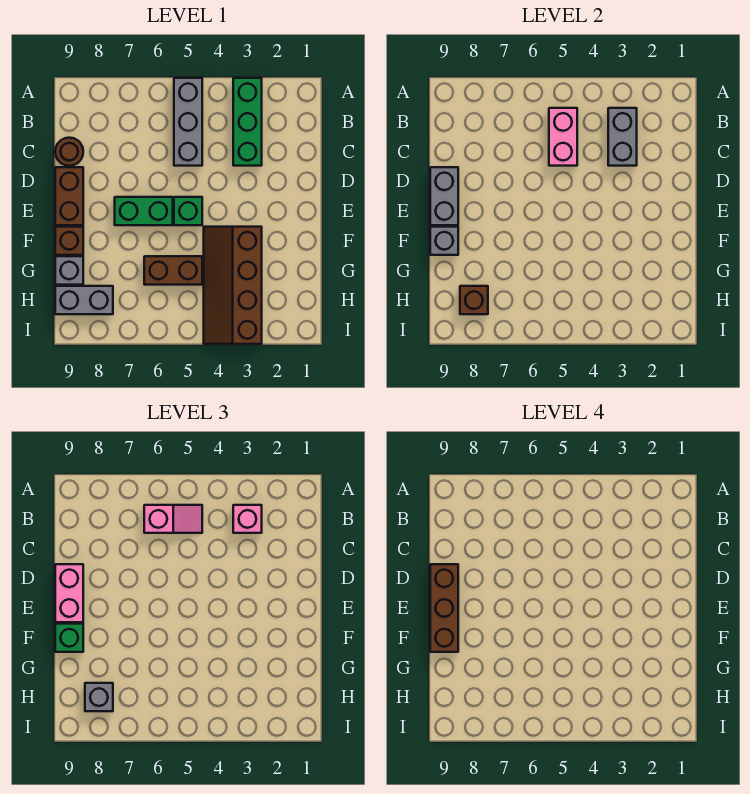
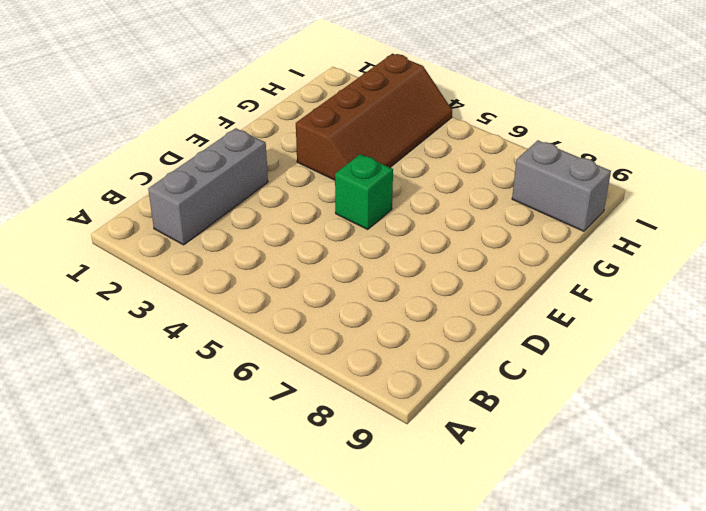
grey 1x3 brick [148,128,268,245] -> grey 1x3 brick moved to [174,78,202,166]
none -> green 1x3 brick [233,78,262,166]
none -> brown 1x1 round brick [55,138,83,166]
none -> brown 1x2 brick [55,167,83,225]

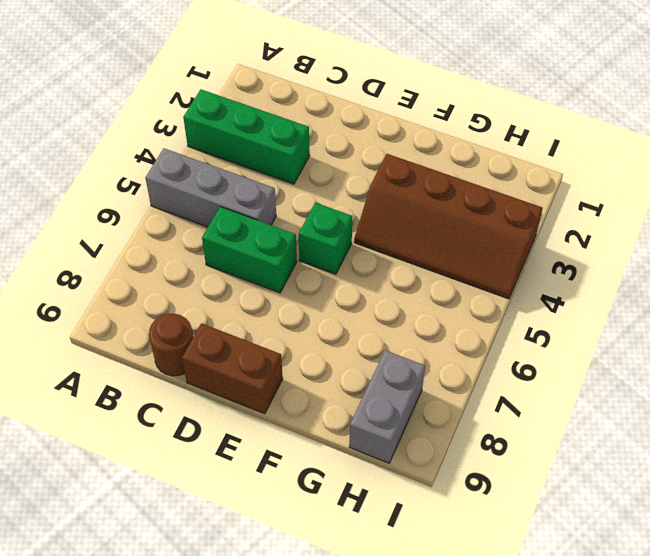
green 1x2 brick [202,207,297,293] -> green 1x2 brick turned to [115,197,173,225]
none -> brown 1x1 brick [55,227,83,255]
none -> brown 1x2 brick [144,256,202,285]
none -> grey 1x1 brick [55,256,83,285]

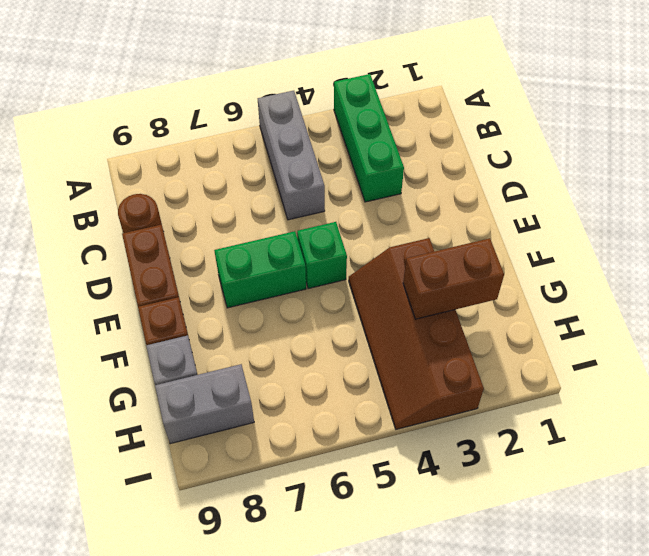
brown 1x2 brick [403,238,504,319] -> brown 1x2 brick moved to [144,256,202,285]
none -> grey 1x2 brick [608,108,637,166]
none -> pink 1x2 brick [549,108,577,166]
none -> grey 1x2 brick [430,167,458,225]

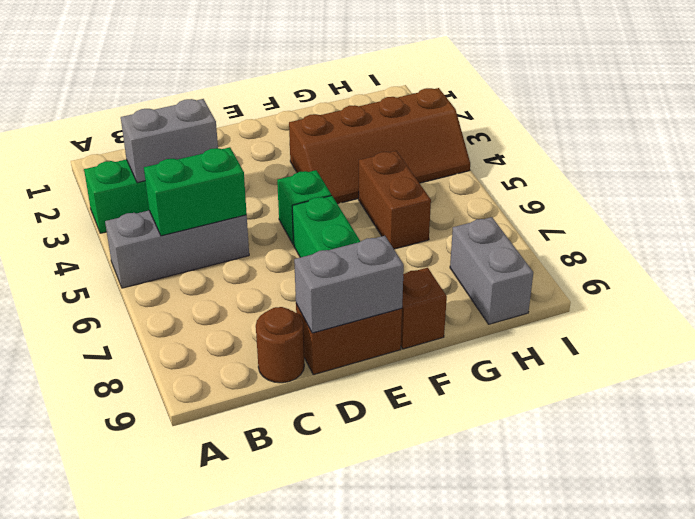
green 1x2 brick [144,147,247,236] -> pink 1x2 brick [549,108,577,166]
none -> grey 1x1 brick [55,256,83,285]
none -> grey 1x1 brick [430,227,458,255]
none -> brown 1x1 brick [460,286,488,314]

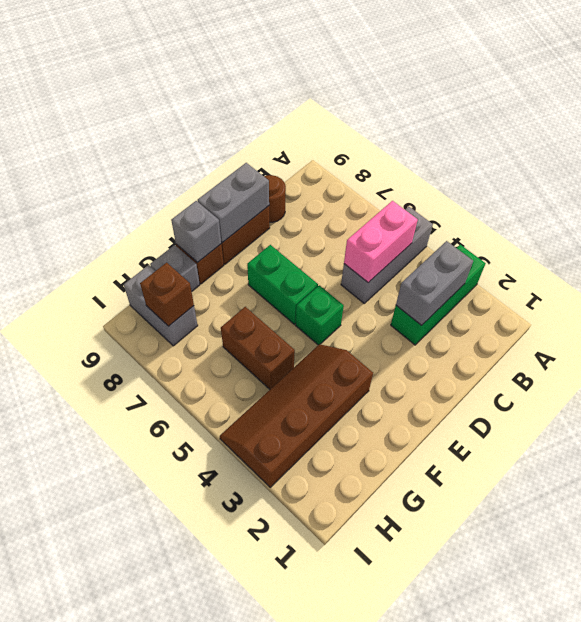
none -> pink 1x1 brick [233,505,262,533]
none -> pink 1x2 slope [144,505,202,533]
none -> pink 1x2 brick [55,564,83,622]

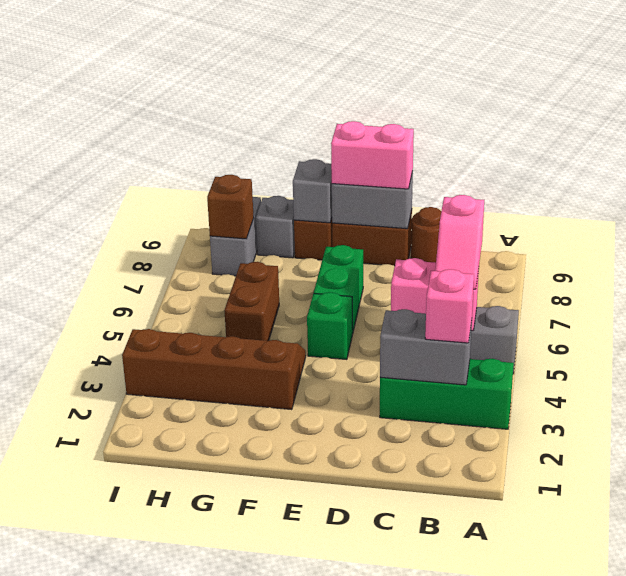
none -> green 1x1 brick [55,624,83,652]
none -> grey 1x1 brick [85,683,113,711]
none -> brown 1x3 brick [430,564,458,652]

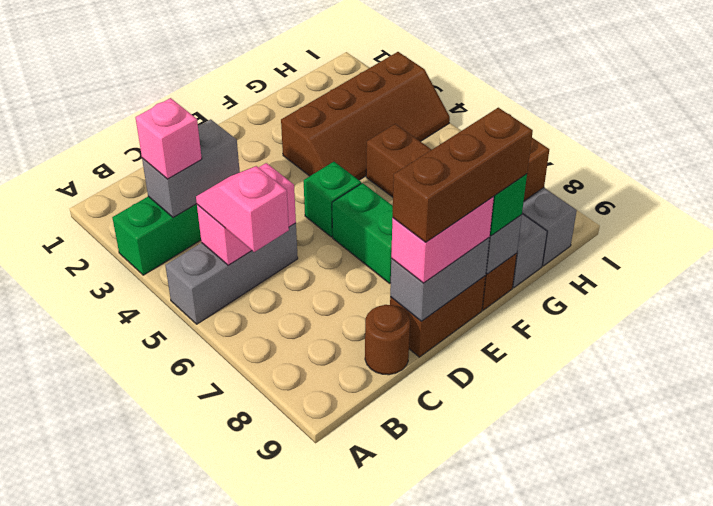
none -> grey 1x1 brick [85,683,113,711]

